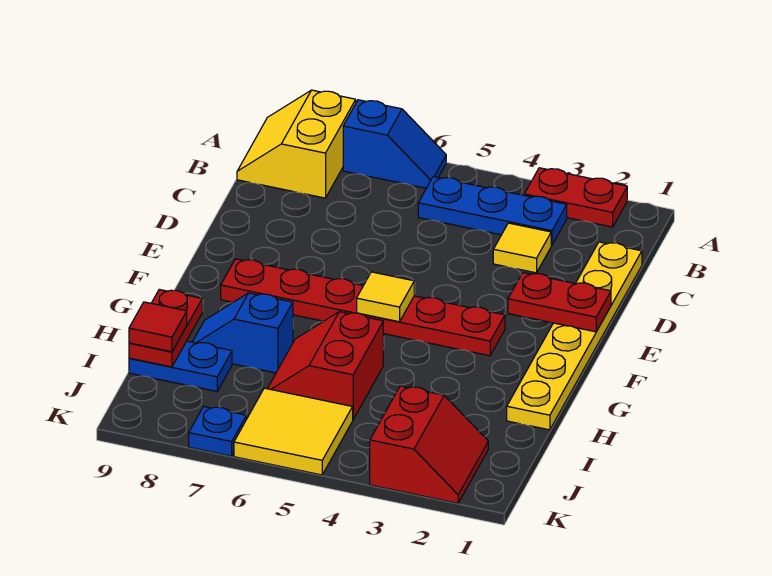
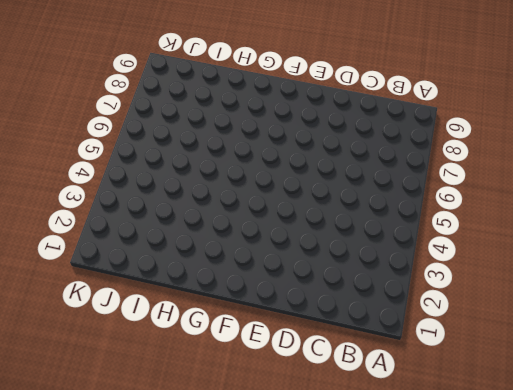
none -> red 1x2 plate [524,168,627,227]
none -> blue 1x2 slope [343,100,446,188]
none -> yellow 2x2 slope [237,90,356,198]

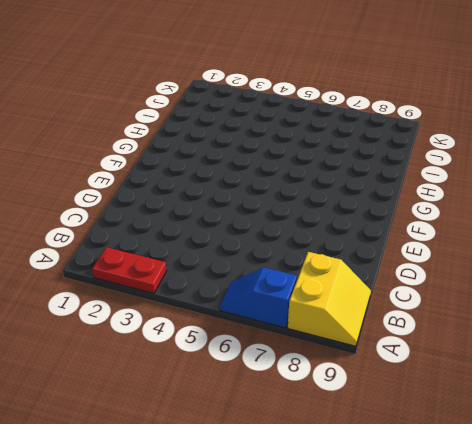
none -> blue 1x3 plate [418,177,567,245]
none -> yellow 1x6 plate [507,242,642,430]
none -> yellow 1x1 tile [493,223,551,273]

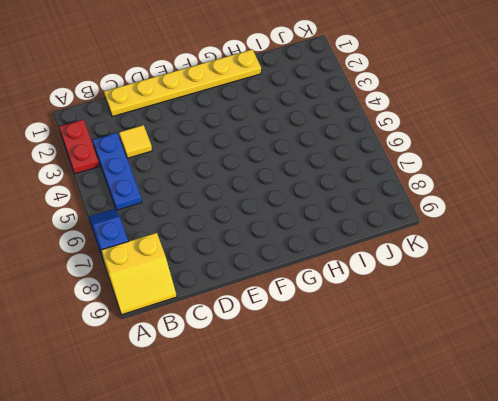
none -> red 1x6 plate [221,259,505,356]
none -> red 2x2 slope [267,312,383,419]
none -> blue 1x2 slope [193,293,293,373]

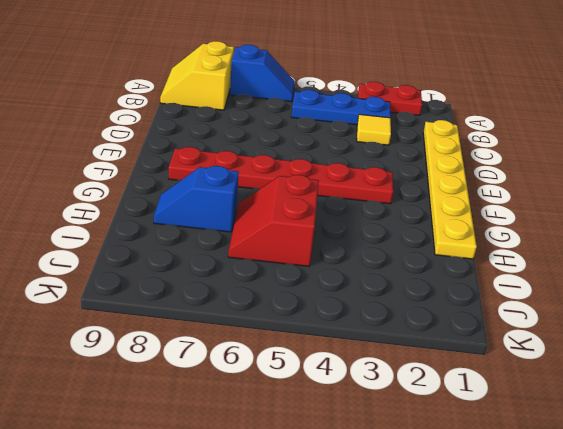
none -> blue 1x2 plate [129,341,232,391]
none -> red 2x2 slope [370,386,488,503]
none -> yellow 2x2 tile [234,388,353,475]

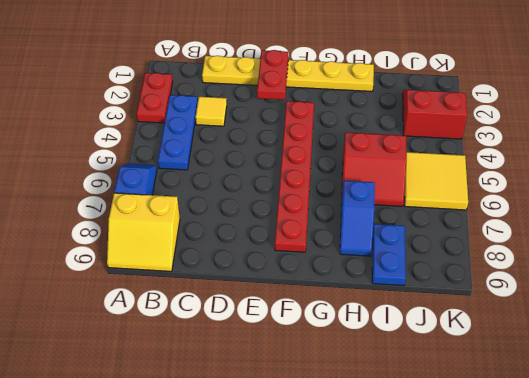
none -> blue 1x1 plate [189,406,246,456]
none -> yellow 1x1 tile [357,272,414,322]
none -> red 1x2 plate [129,289,202,367]

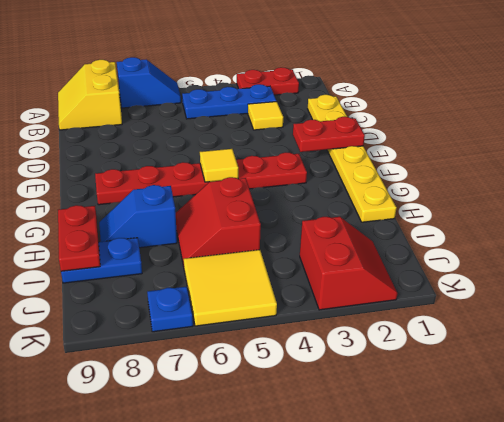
none -> red 1x1 tile [129,302,187,352]

